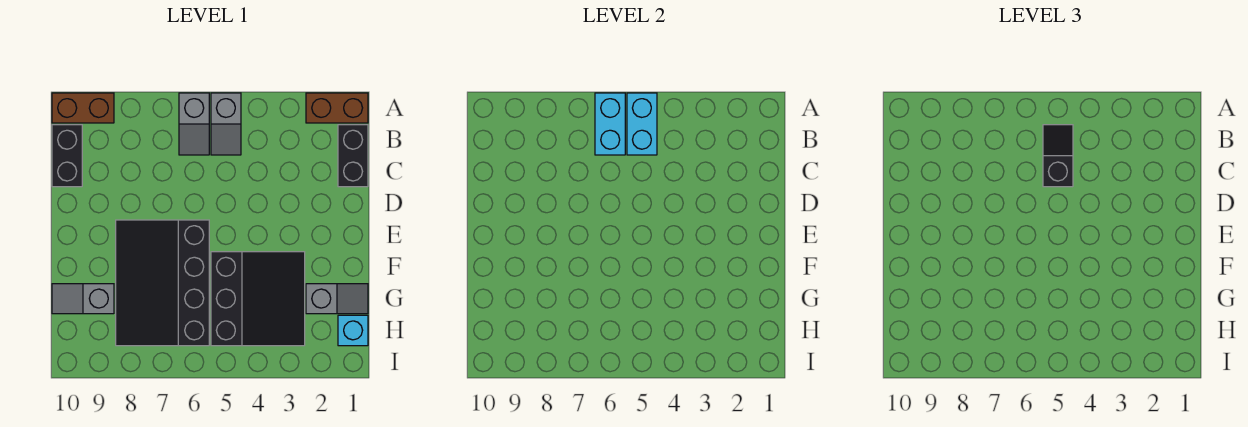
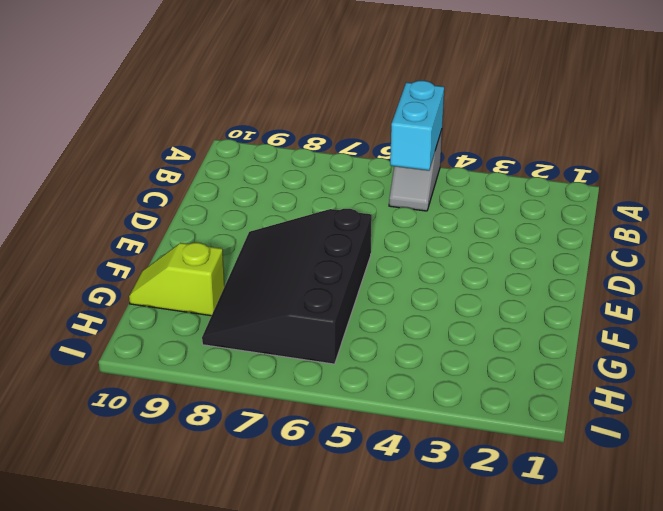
lime 1x2 slope [129,243,225,316] -> grey 1x2 slope [52,284,114,314]
none -> brown 1x2 brick [306,93,368,123]
none -> grey 1x2 slope [179,93,209,155]
none -> brown 1x2 brick [52,93,114,123]

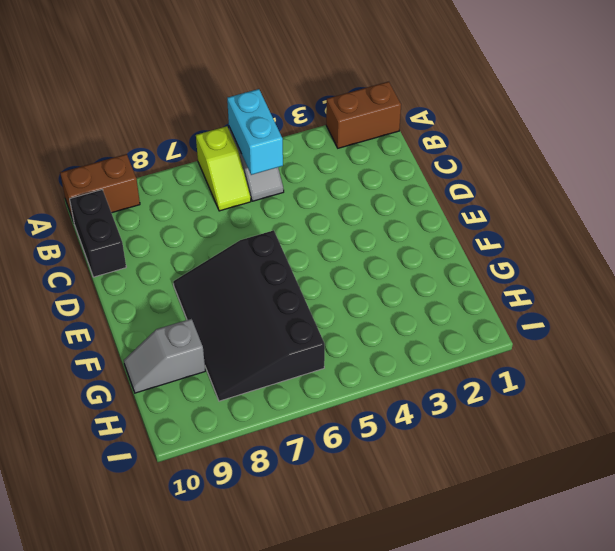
lime 1x2 slope [196,126,251,211] -> grey 1x2 slope [179,93,209,155]
none -> black 1x2 brick [338,125,368,187]
none -> black 3x3 slope [211,252,305,346]
none -> grey 1x2 slope [306,284,368,314]

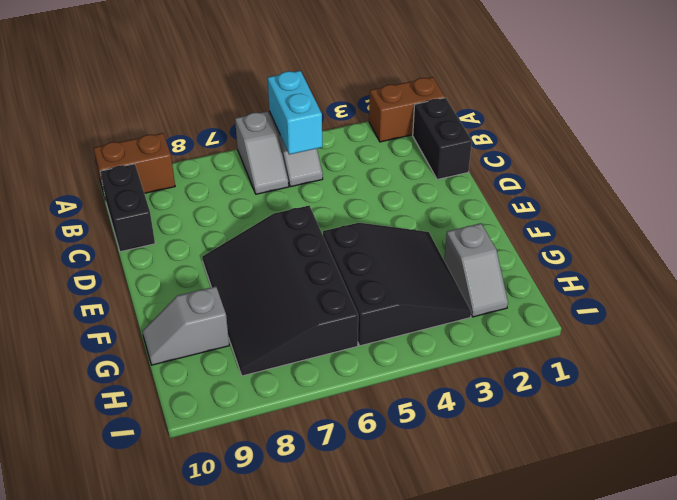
grey 1x2 slope [444,223,508,317] -> grey 1x2 slope turned to [306,284,368,314]
none -> cyan 1x1 brick [338,315,368,346]
none -> cyan 1x2 brick [595,93,625,155]
none -> black 1x2 slope [1043,125,1073,187]

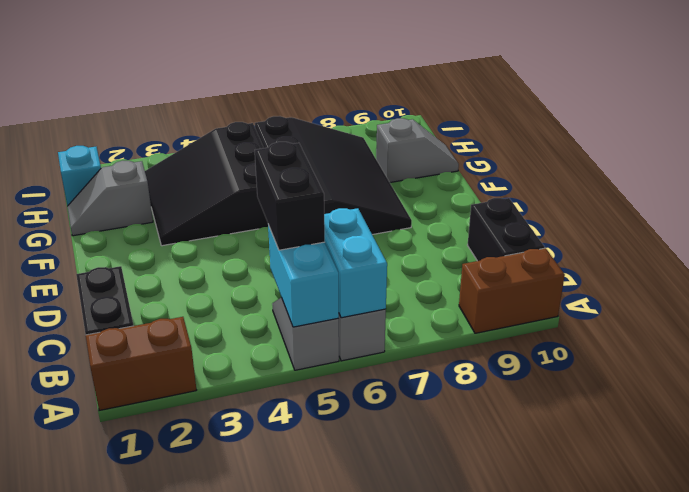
black 1x2 brick [255,142,325,250] -> black 1x2 slope [1043,125,1073,187]

